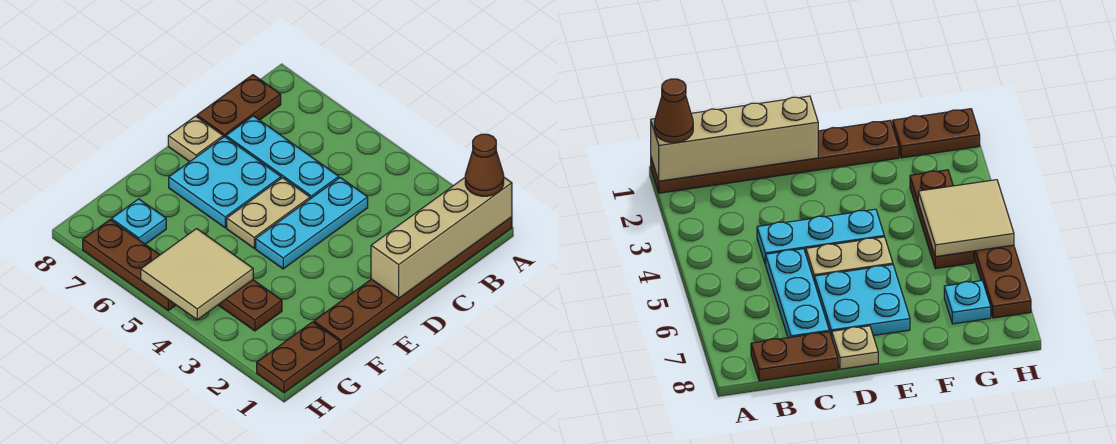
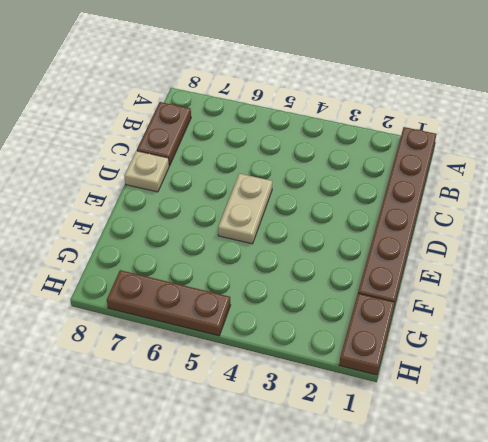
none -> cyan 1x3 plate [256,178,368,269]
none -> cyan 1x3 plate [226,116,339,199]
none -> cyan 2x2 plate [169,137,281,228]

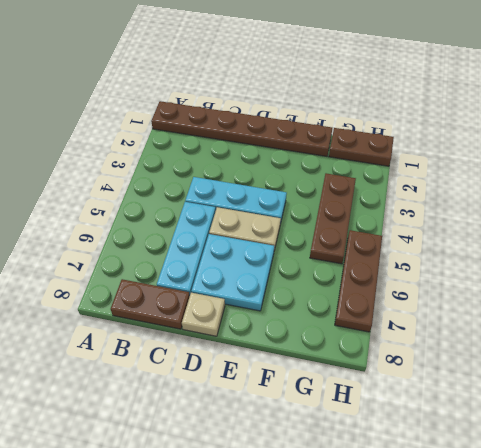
none -> cyan 1x1 plate [111,199,166,244]
none -> tan 1x4 brick [371,178,512,298]
none -> tan 2x2 tile [141,229,253,320]

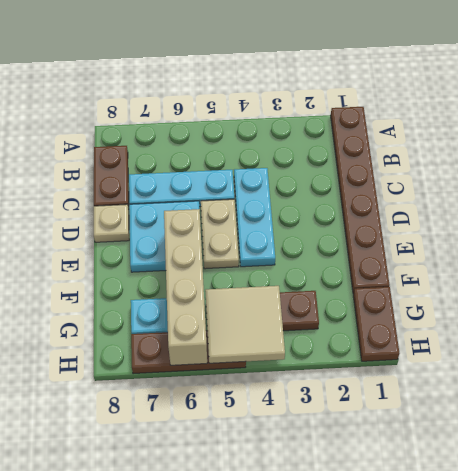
tan 1x4 brick [164,209,207,365] -> tan 1x4 brick moved to [371,178,512,298]
none -> brown 1x1 cone [465,134,504,196]

